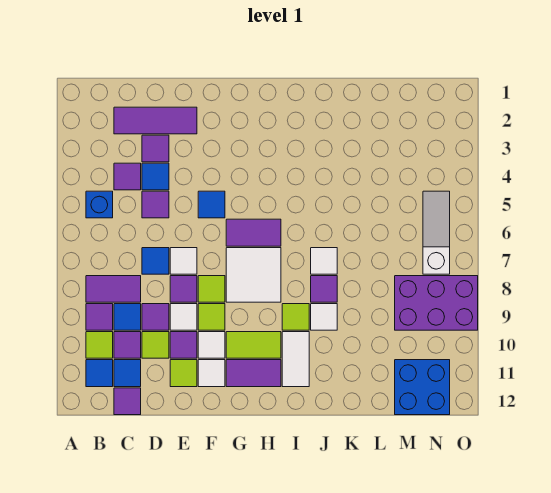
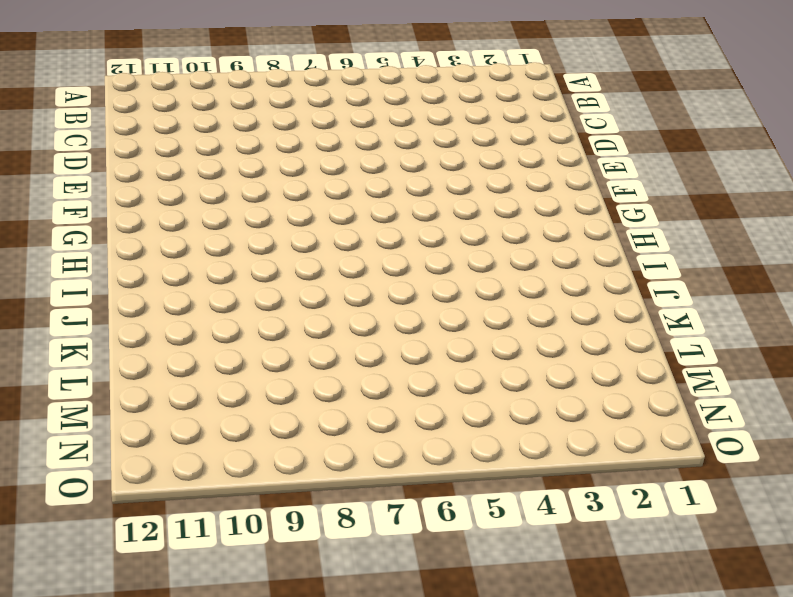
none -> blue 1x1 brick [86,191,113,218]
none -> purple 1x2 tile [86,276,141,302]
none -> purple 1x1 tile [86,304,113,330]
none -> lime 1x1 tile [86,332,113,358]

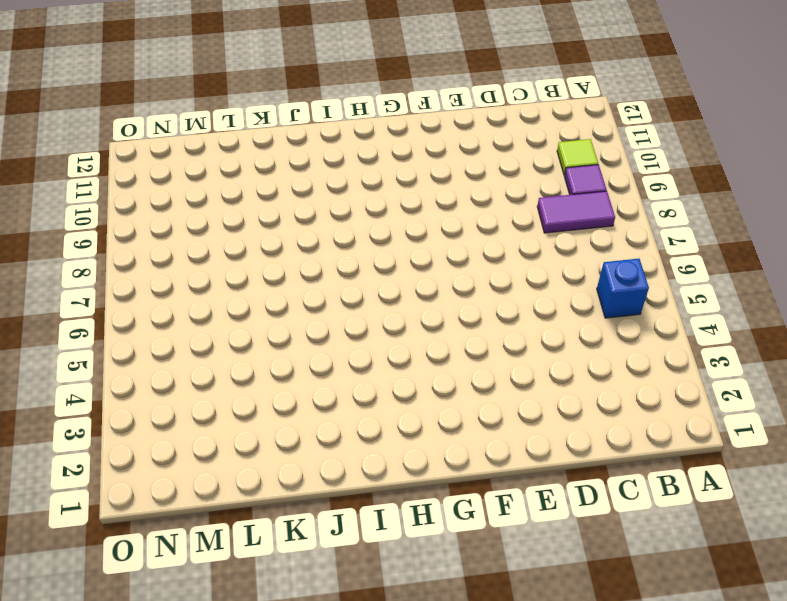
none -> blue 1x1 tile [86,360,113,387]
none -> purple 1x3 tile [114,107,197,134]
none -> purple 1x1 tile [114,163,141,190]
none -> blue 1x1 tile [114,304,141,330]

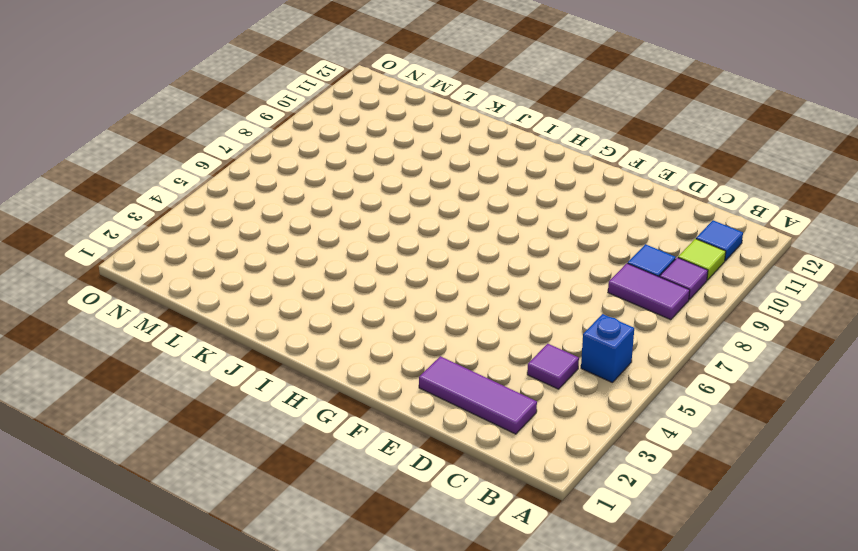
none -> purple 1x1 tile [114,332,141,358]
none -> blue 1x1 tile [114,360,141,387]
none -> purple 1x1 tile [114,388,141,415]
none -> purple 1x1 tile [142,135,169,162]

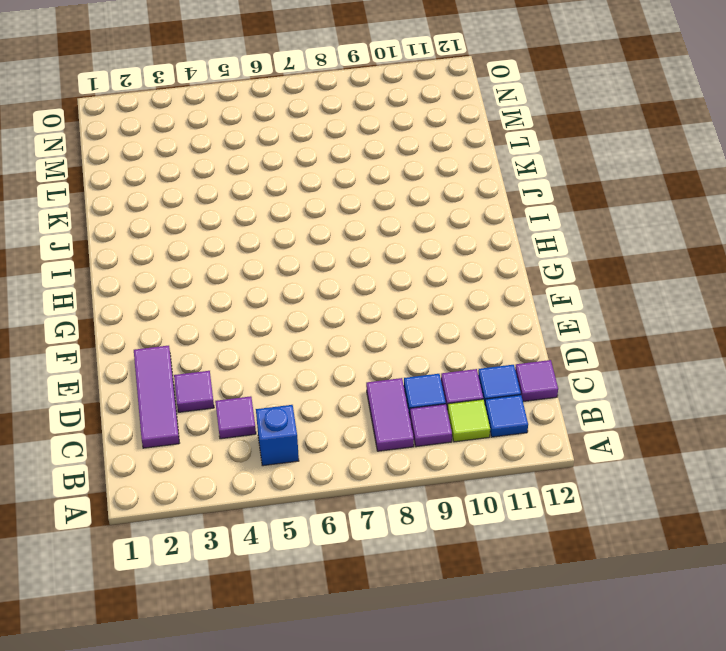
none -> blue 1x1 tile [142,163,169,190]
none -> purple 1x1 tile [142,191,169,218]
none -> blue 1x1 tile [142,248,169,274]
none -> purple 1x1 tile [142,304,169,330]

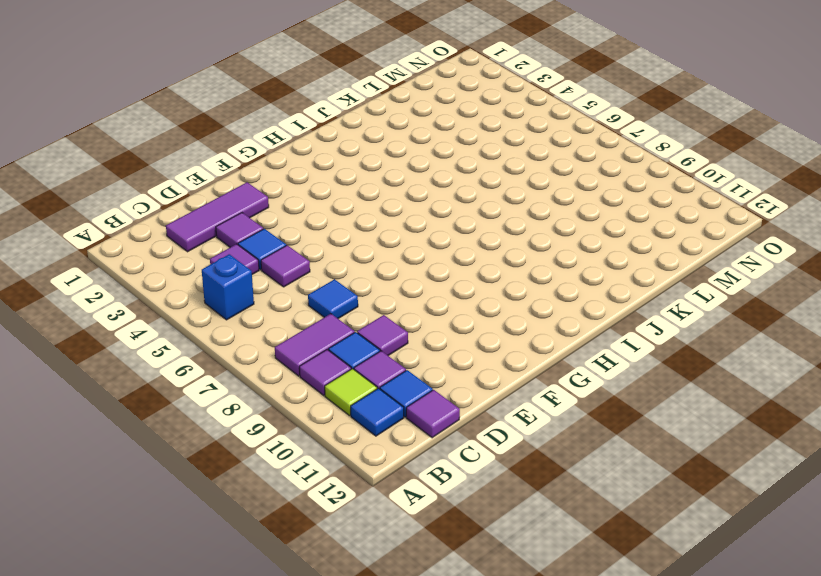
none -> lime 1x1 tile [142,332,169,358]
none -> white 1x1 tile [170,248,197,274]
none -> purple 1x1 tile [170,276,197,302]
none -> white 1x1 tile [170,304,197,330]

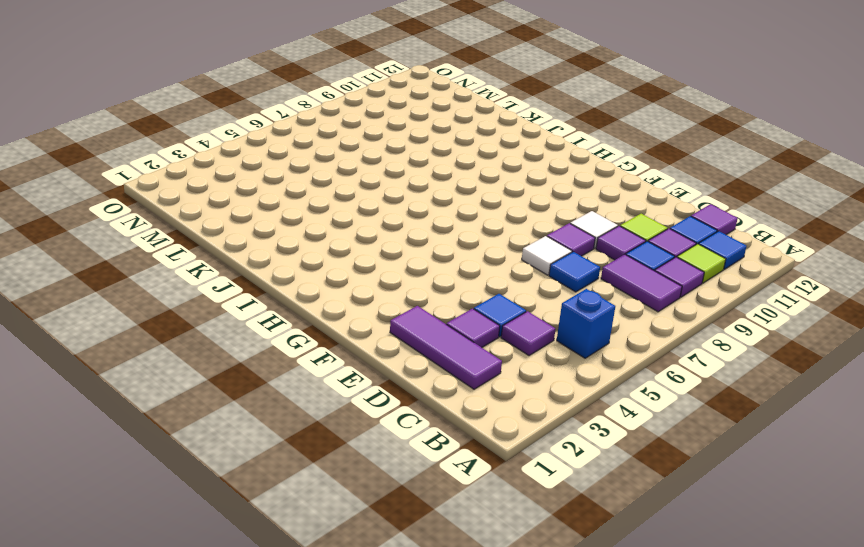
none -> purple 1x1 tile [142,191,169,218]
none -> purple 1x1 tile [170,332,197,358]
none -> lime 1x1 tile [170,360,197,387]
none -> blue 1x1 tile [198,191,225,218]

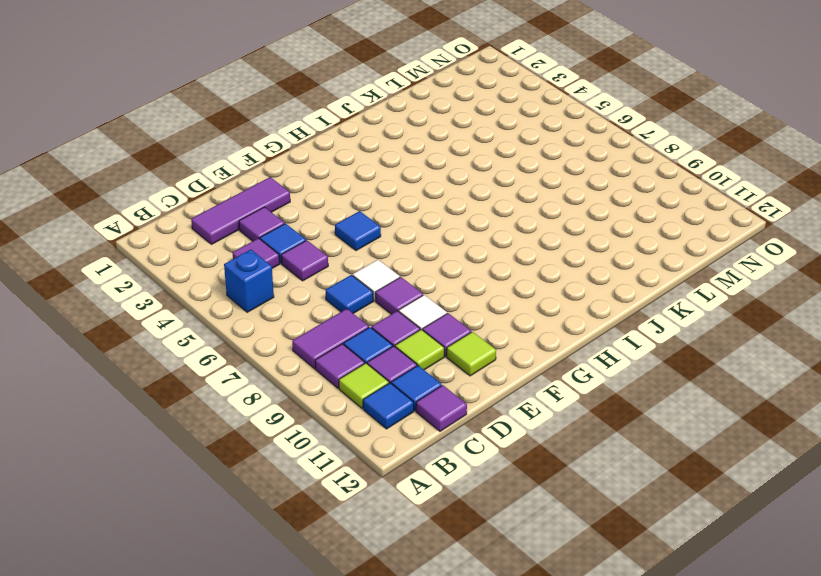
none -> lime 1x1 tile [198,276,225,302]
none -> lime 1x1 tile [198,304,225,330]
none -> white 1x1 tile [198,332,225,358]
none -> white 1x1 tile [198,360,225,387]

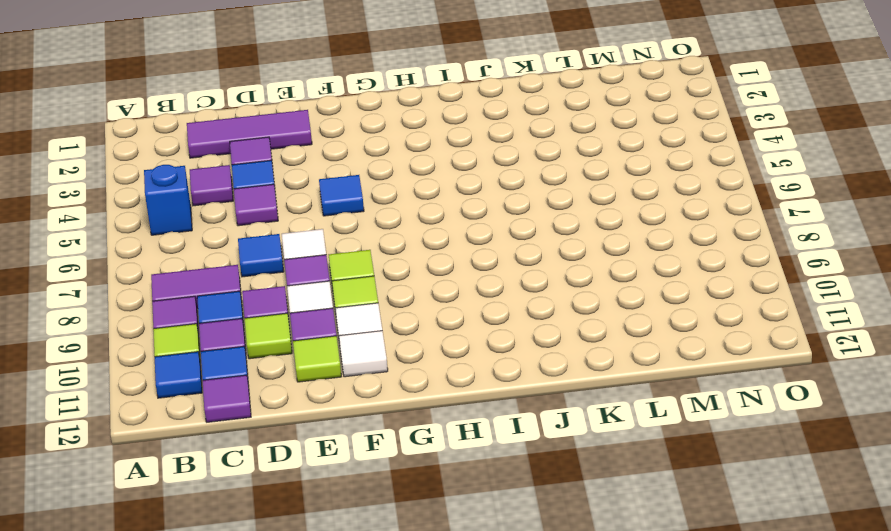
none -> purple 1x2 tile [226,219,281,246]
none -> white 2x2 tile [226,248,281,302]
none -> lime 1x2 tile [226,332,281,358]
none -> purple 1x2 tile [226,360,281,387]

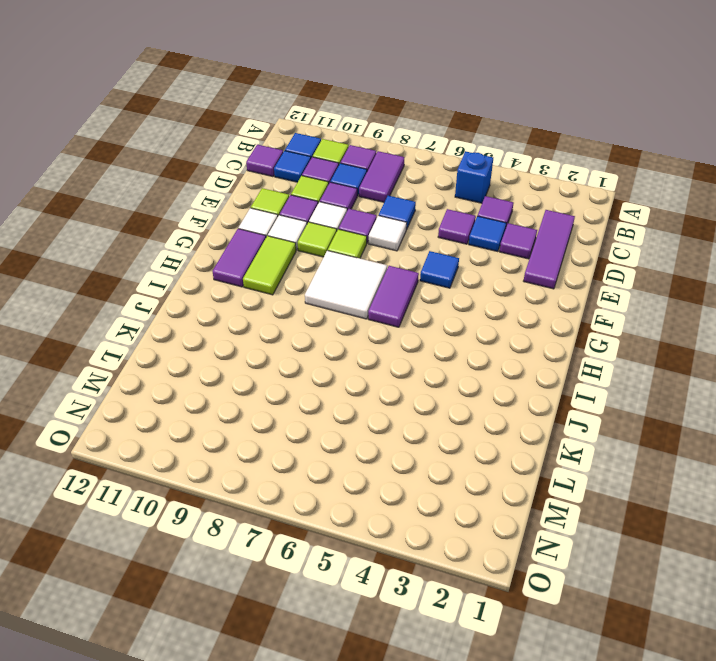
none -> lime 1x1 tile [282,304,309,330]
none -> white 1x2 tile [282,332,309,387]
none -> white 1x1 tile [311,248,337,274]
none -> purple 1x1 tile [311,276,337,302]

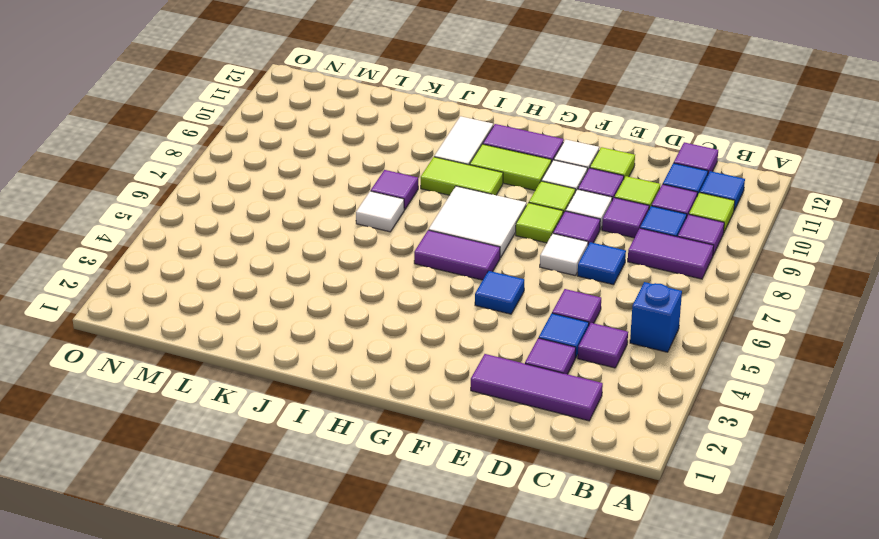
lime 1x2 tile [421,157,503,195] -> lime 1x1 tile [282,304,309,330]
none -> white 1x1 tile [311,304,337,330]
none -> purple 2x3 brick [395,276,478,330]
none -> blue 2x2 brick [395,360,450,415]
none -> white 1x3 slope [423,191,450,274]

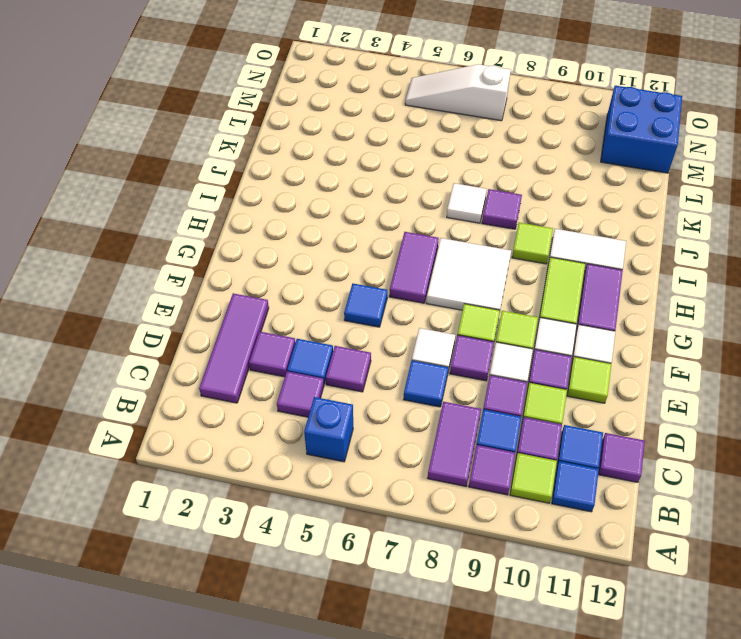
none -> white 1x1 tile [311,304,337,330]
none -> purple 2x3 brick [395,276,478,330]

